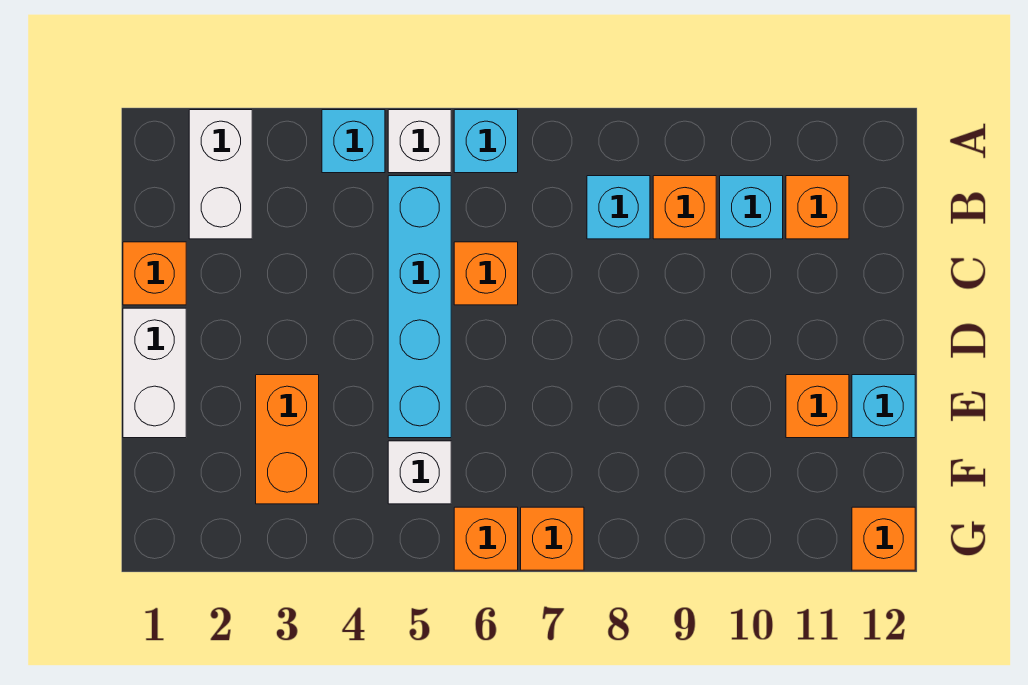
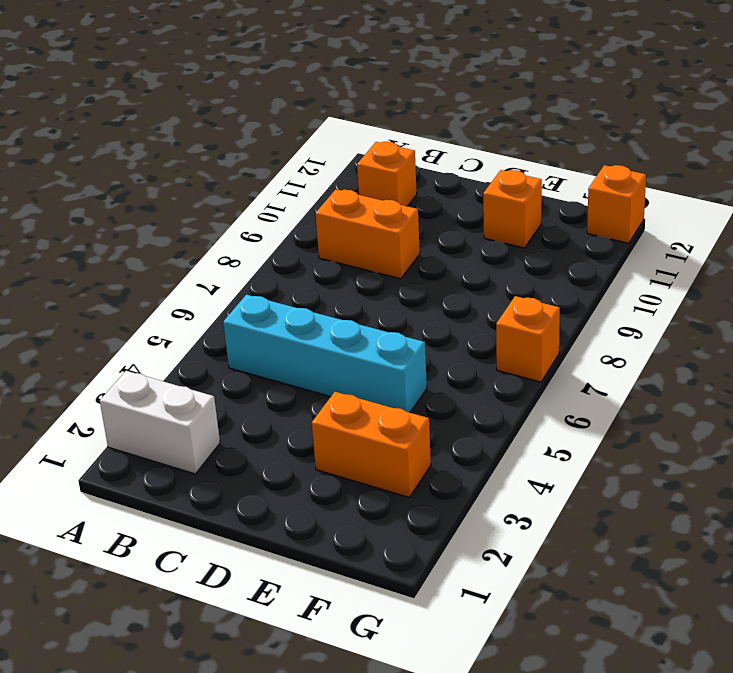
orange 1x2 brick [315,189,420,279] -> orange 1x1 brick [653,176,716,239]
none -> cyan 1x1 brick [322,110,385,173]
none -> white 1x1 brick [388,110,451,173]
none -> cyan 1x1 brick [454,110,518,173]

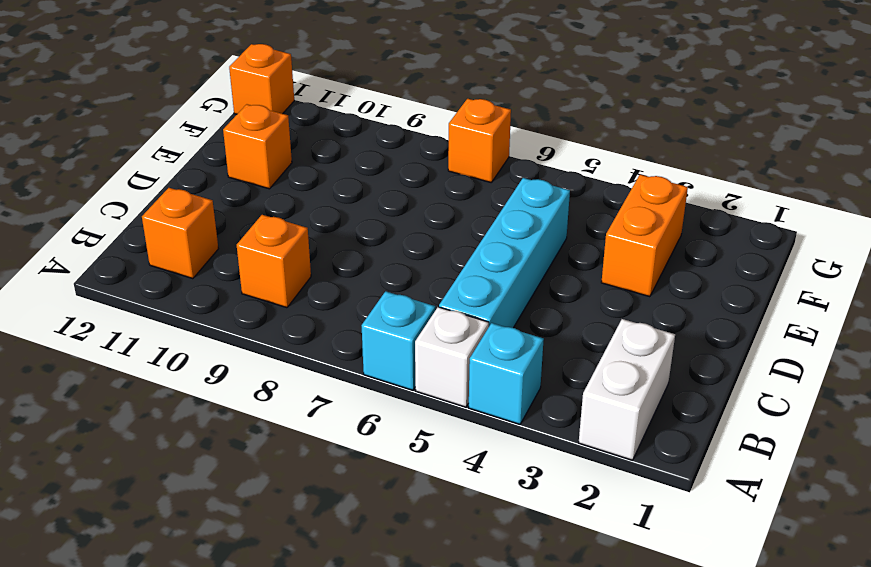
none -> cyan 1x1 brick [587,176,650,239]
none -> cyan 1x1 brick [720,176,783,239]
none -> orange 1x1 brick [123,242,186,305]

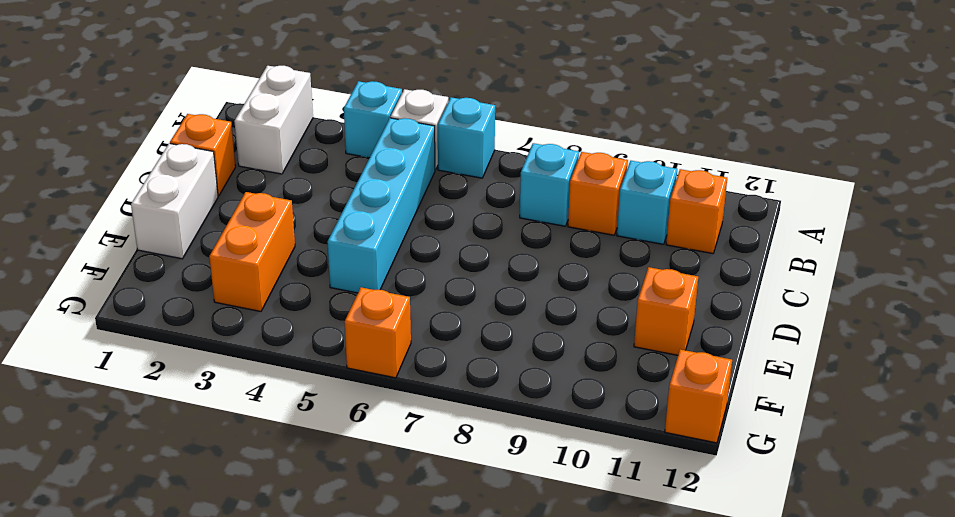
none -> orange 1x1 brick [454,242,518,305]
none -> cyan 1x1 brick [852,375,915,438]
none -> white 1x1 brick [388,441,451,504]

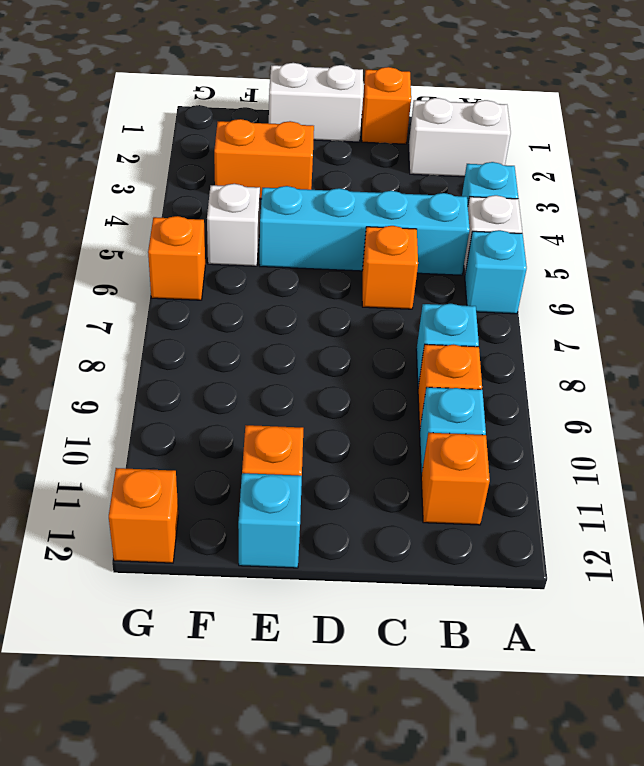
none -> orange 1x1 brick [521,507,584,570]

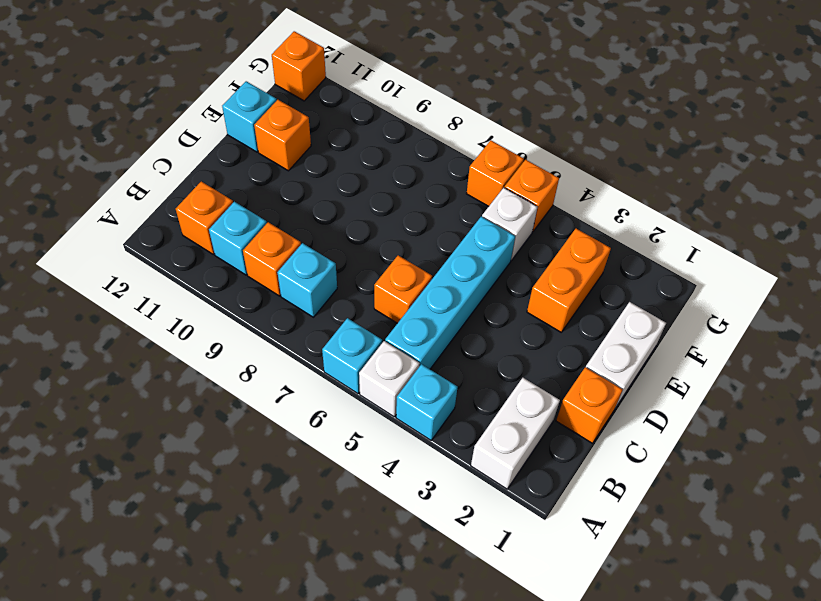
orange 1x1 brick [504,160,559,232] -> orange 1x1 brick moved to [521,507,584,570]

